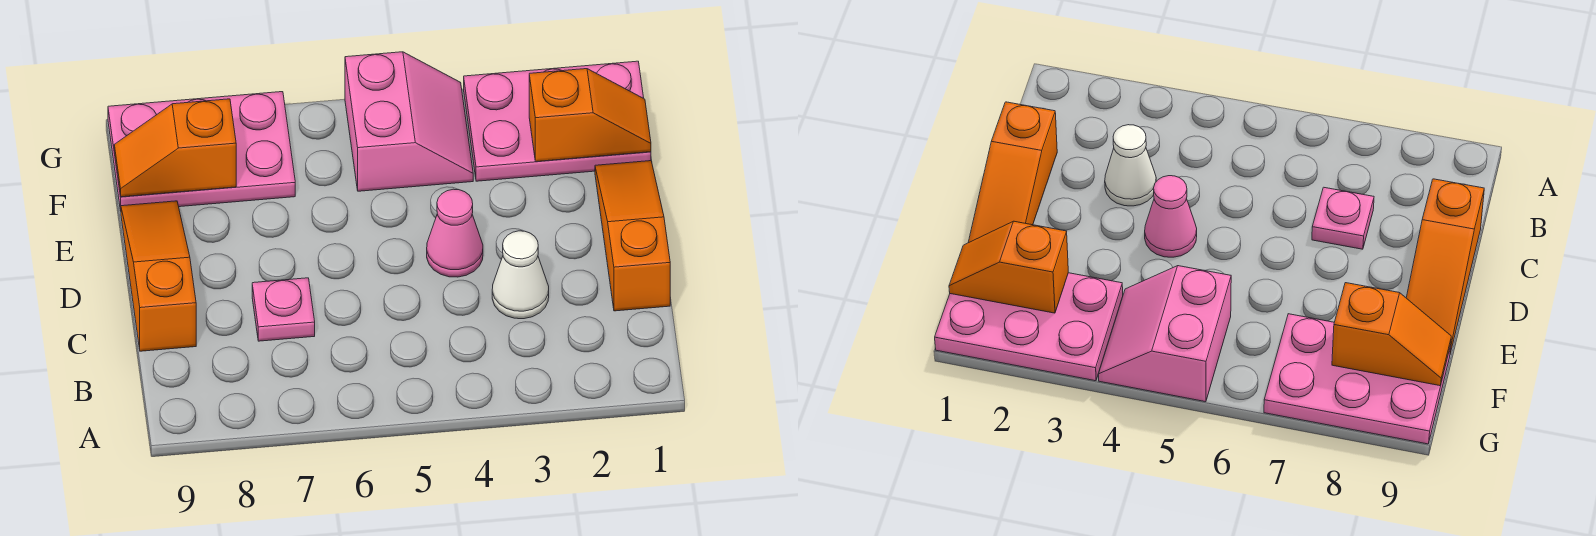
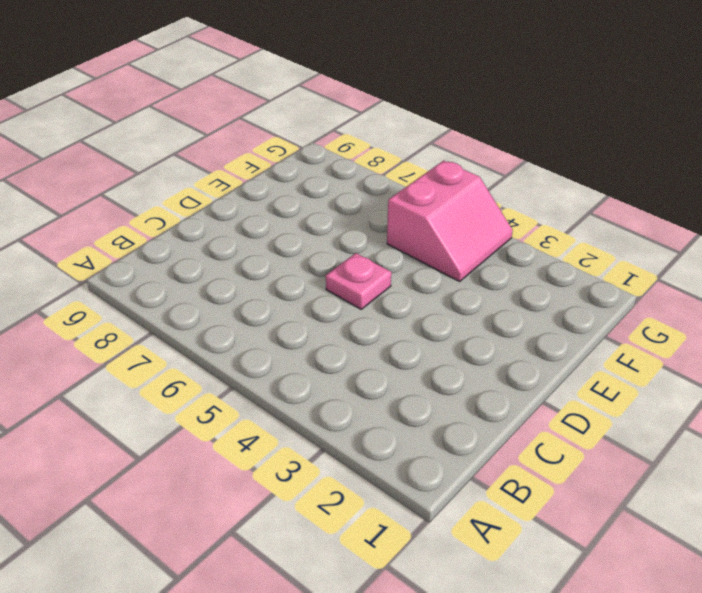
pink 1x1 plate [326,253,391,309] -> pink 1x1 plate moved to [252,278,315,341]
none -> orange 1x3 slope [595,161,670,311]
none -> white 1x1 cone [492,231,549,319]

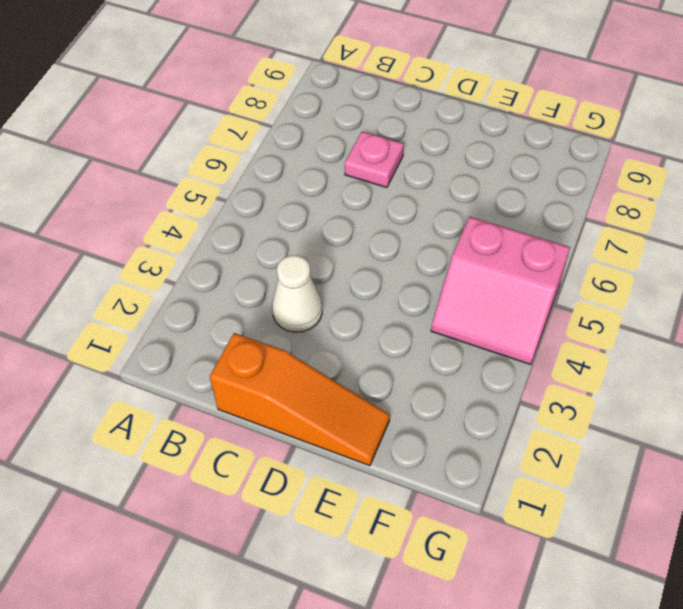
none -> orange 1x3 slope [121,201,196,351]
none -> pink 1x1 cone [427,189,483,277]

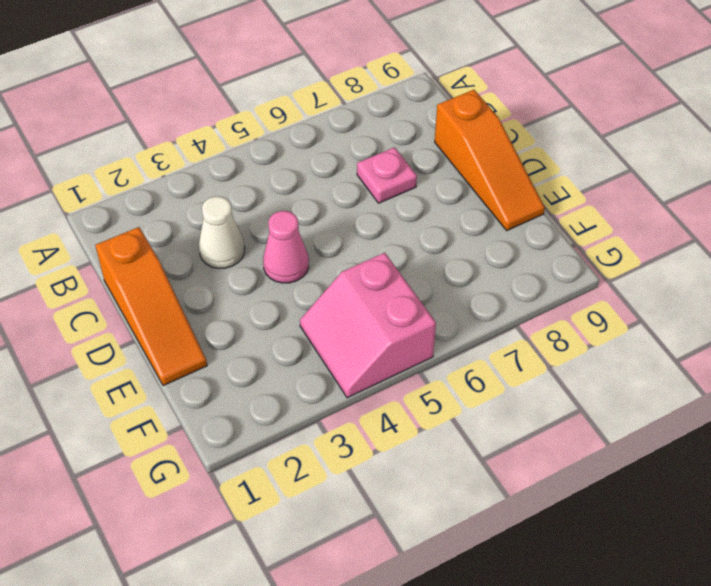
none -> pink 2x3 plate [464,61,651,181]
none -> pink 2x3 plate [108,92,295,211]

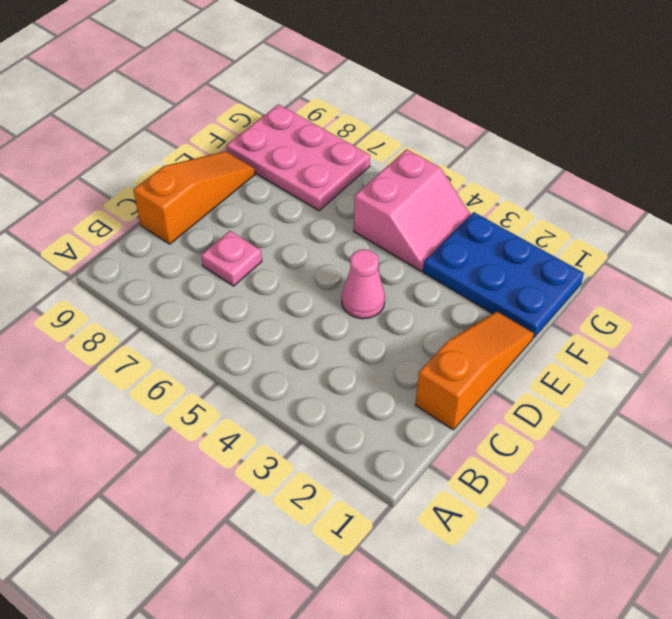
blue 2x3 plate [423,212,584,338] -> pink 2x3 plate [464,61,651,181]
none -> white 1x1 cone [492,231,549,319]
none -> orange 1x2 slope [529,69,651,161]

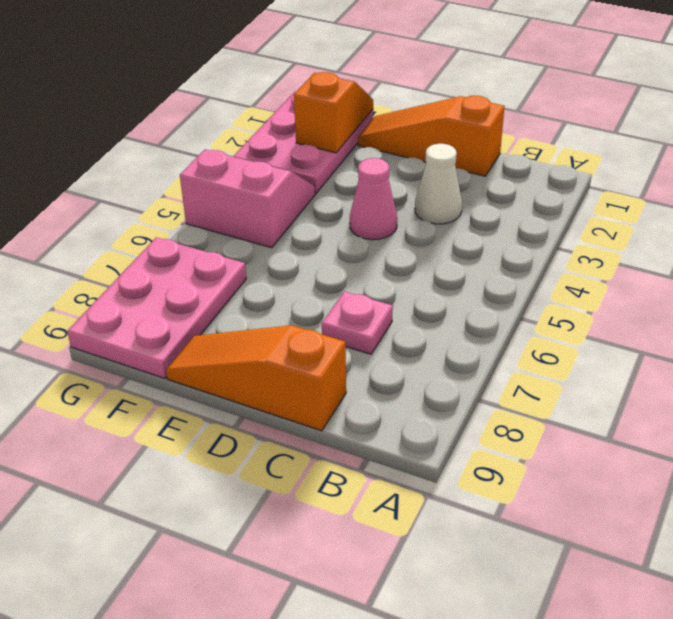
none -> orange 1x2 slope [114,99,236,197]

